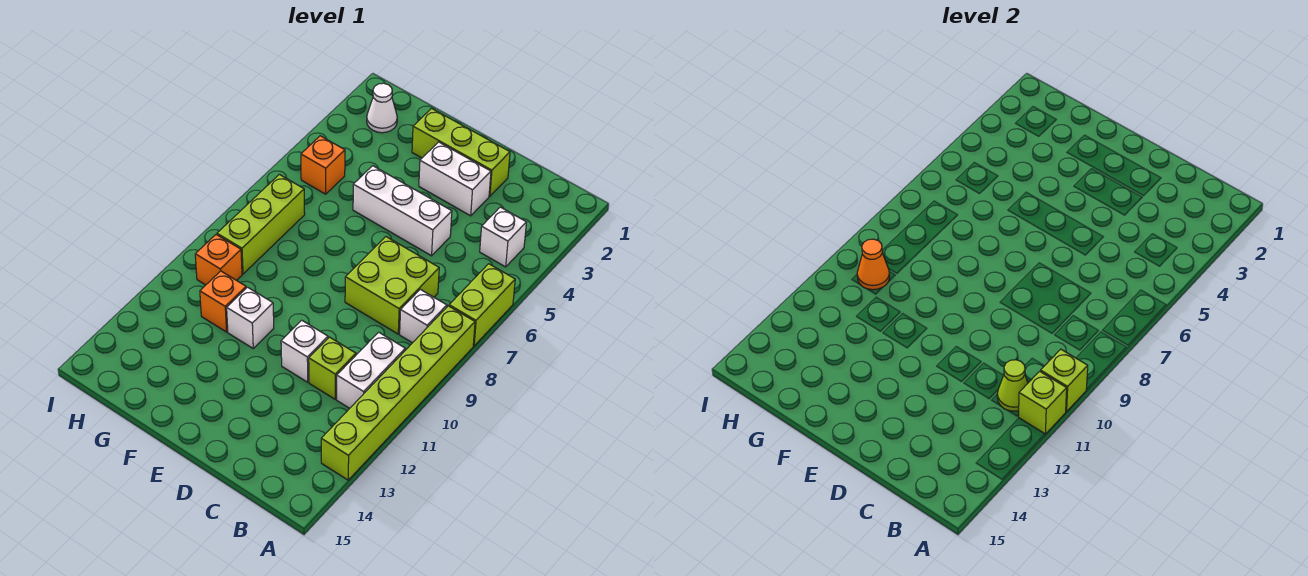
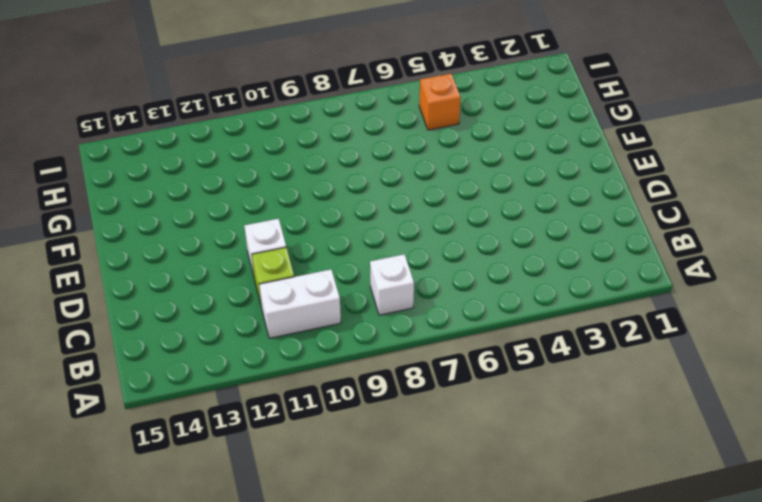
none -> lime 1x2 brick [449,264,515,346]
none -> lime 1x6 brick [321,306,475,480]
none -> white 1x1 brick [480,207,526,267]

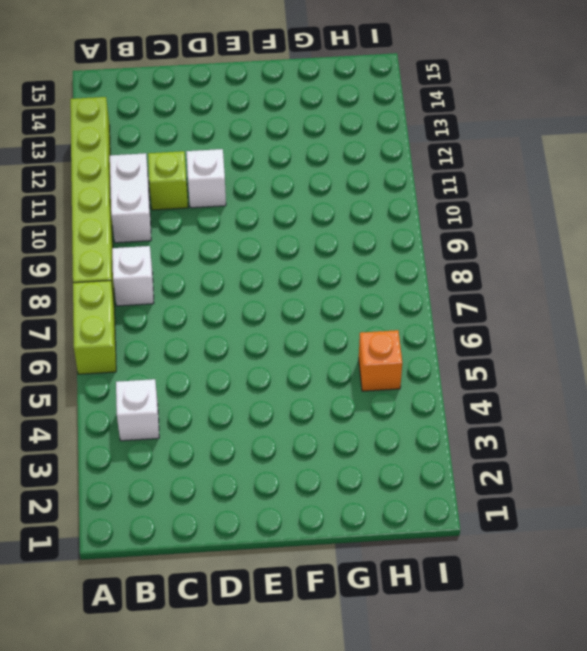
none -> lime 2x2 brick [345,237,439,334]
none -> lime 1x3 brick [412,108,510,196]
none -> white 1x2 brick [419,142,491,216]

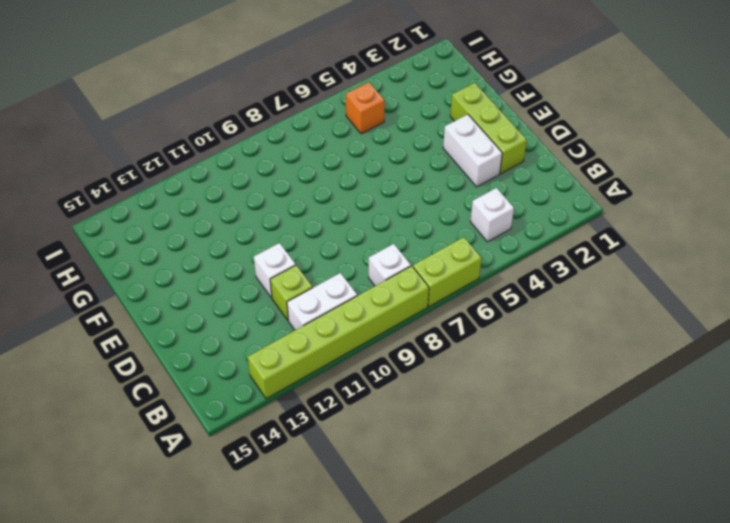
none -> lime 2x2 brick [345,237,439,334]
none -> white 1x3 brick [353,166,452,256]
none -> white 1x1 brick [227,287,274,348]

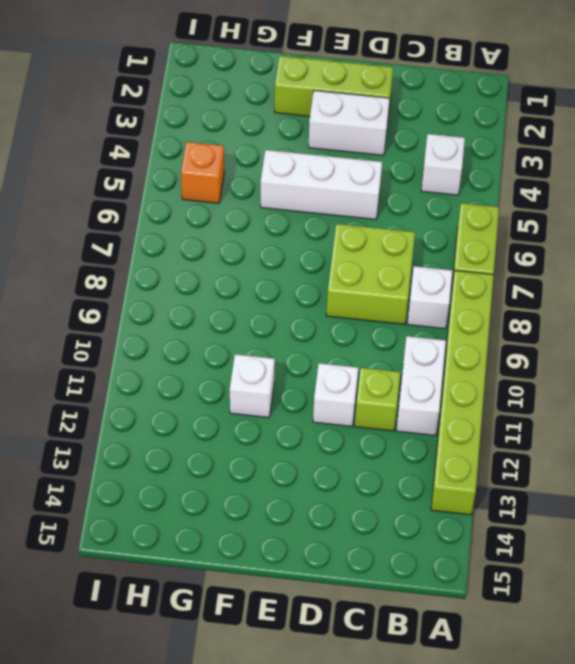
none -> orange 1x1 brick [200,271,246,332]
none -> white 1x1 cone [367,83,397,133]
none -> lime 1x3 brick [217,174,305,274]

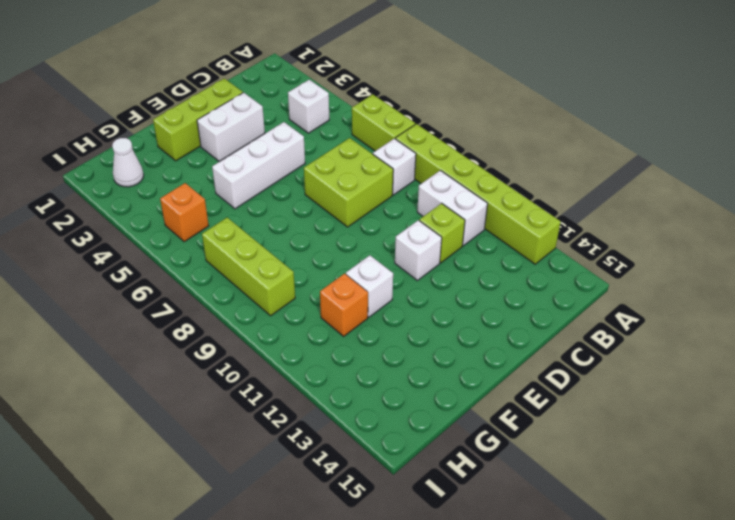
none -> orange 1x1 brick [195,235,242,285]
none -> lime 1x1 brick [1041,349,1088,412]
none -> lime 1x1 brick [1019,371,1067,434]

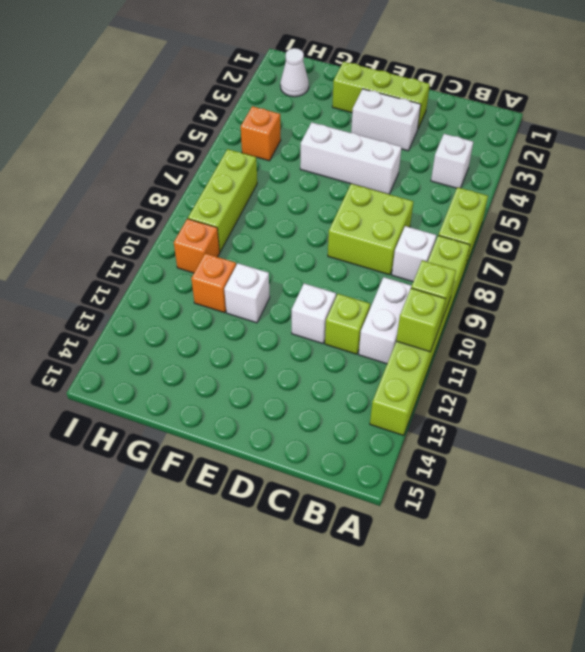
none -> lime 1x1 cone [997,360,1028,411]
none -> orange 1x1 cone [857,239,890,290]

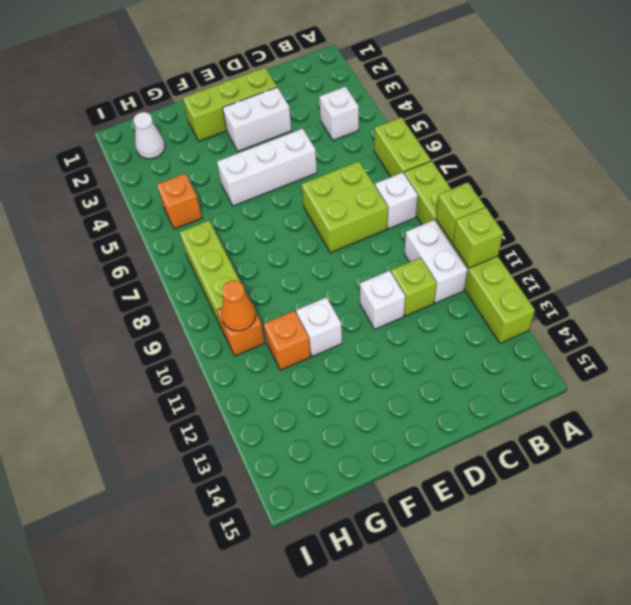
none -> lime 1x1 cone [997,360,1028,411]

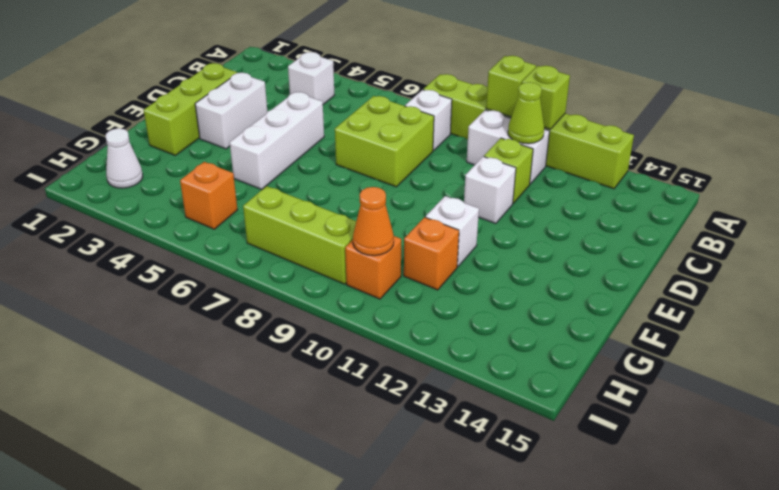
none -> lime 1x2 brick [449,264,515,346]

